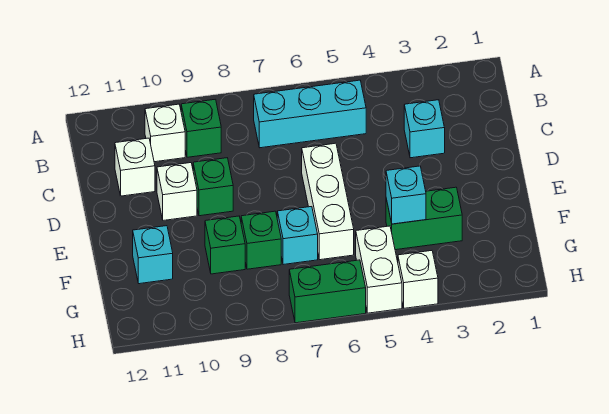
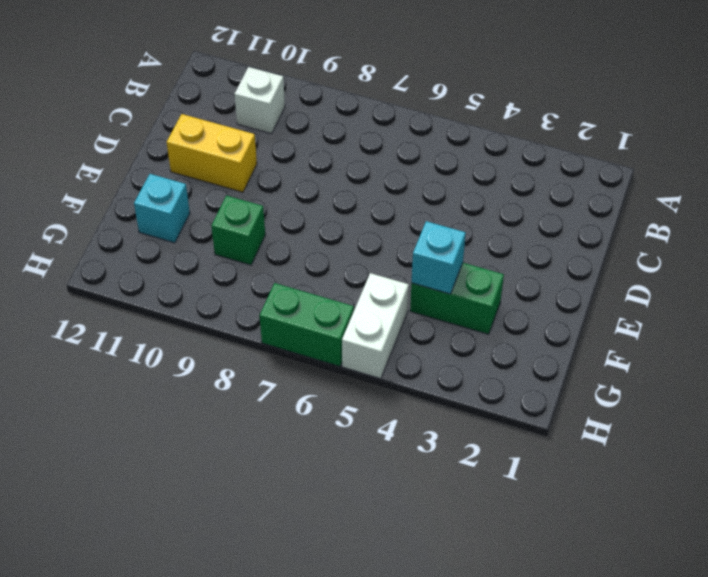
yellow 1x2 brick [167,114,257,192] -> white 1x1 brick [157,163,197,220]
none -> cyan 1x3 brick [254,80,366,148]
none -> green 1x1 brick [181,99,221,157]
none -> cyan 1x1 brick [404,100,445,158]

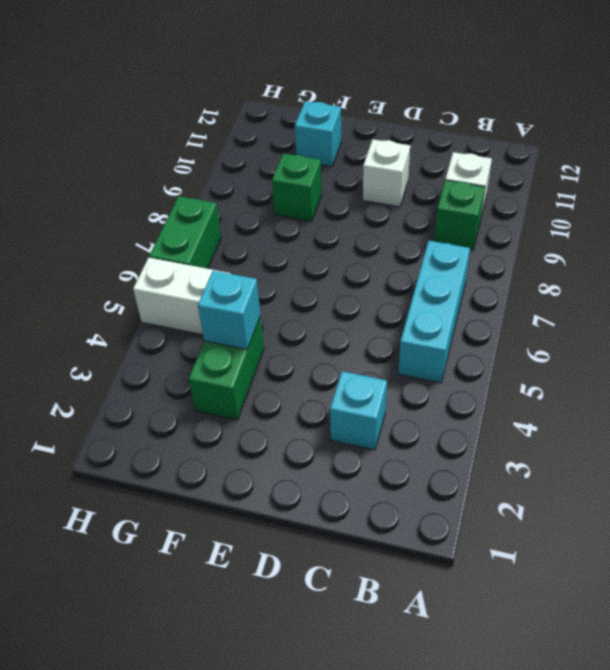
none -> white 1x1 brick [115,138,155,196]
none -> white 1x3 brick [302,143,354,260]
none -> green 1x1 brick [193,158,233,216]

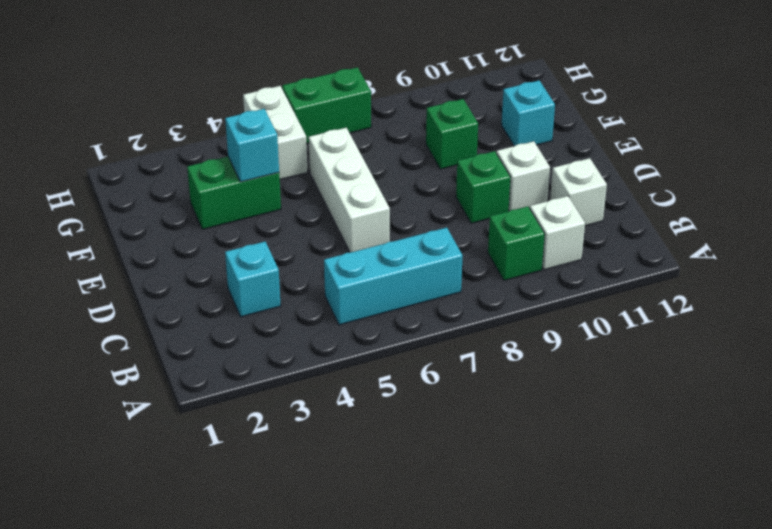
none -> cyan 1x1 brick [277,207,318,265]
none -> green 1x1 brick [241,211,281,269]
none -> white 1x1 brick [398,251,438,308]

